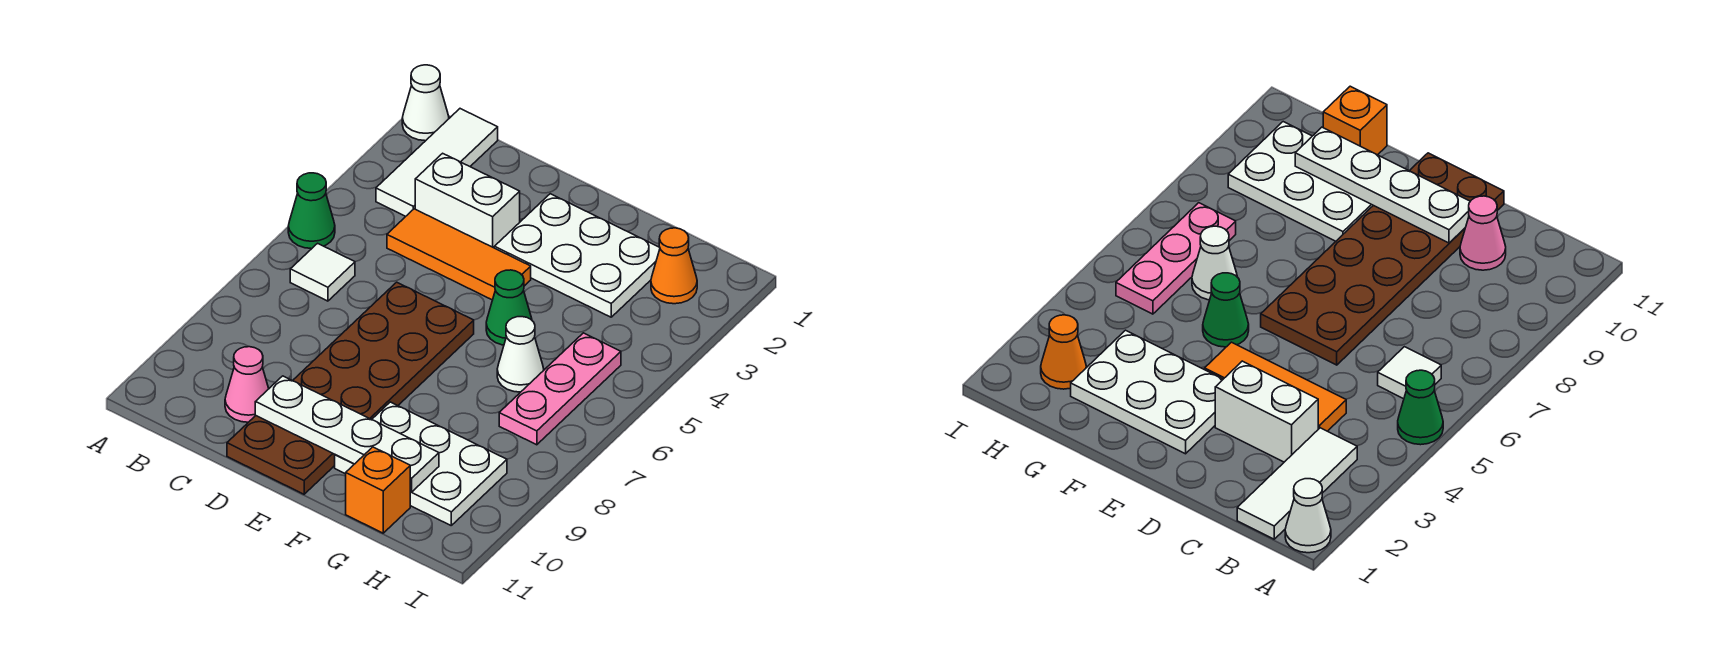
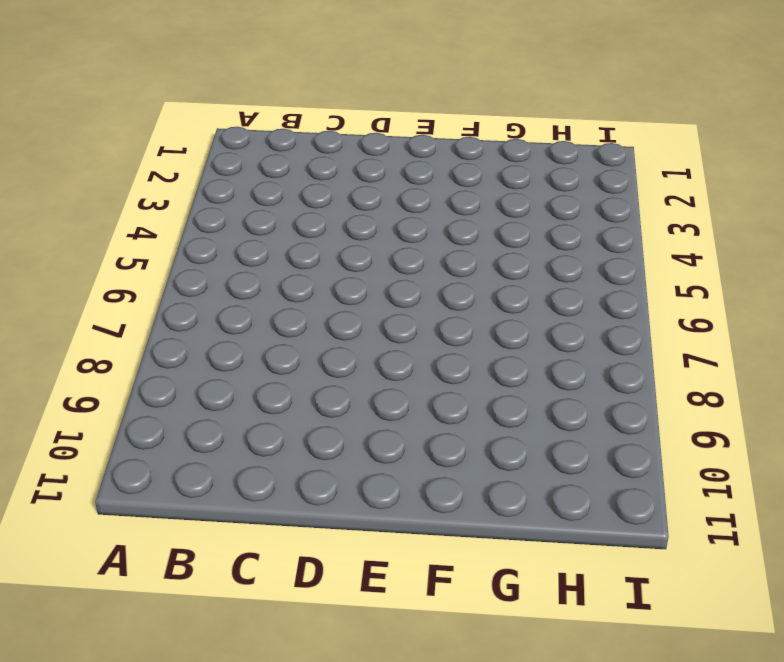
none -> white 1x1 cone [402,65,449,141]
none -> green 1x1 cone [288,173,335,249]
none -> white 1x3 tile [376,109,498,216]

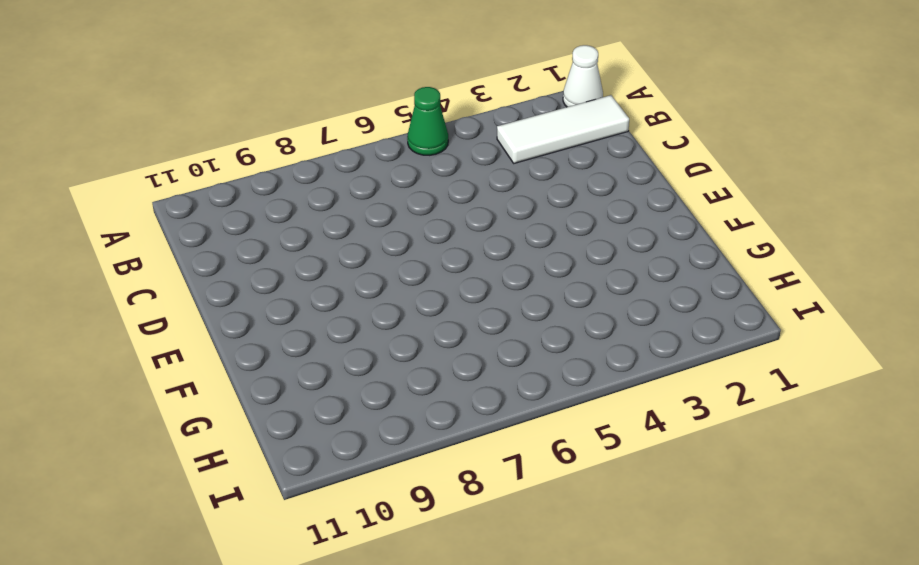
none -> white 1x1 tile [290,243,355,301]
none -> white 1x2 brick [415,153,520,248]
none -> orange 1x3 tile [387,209,531,300]

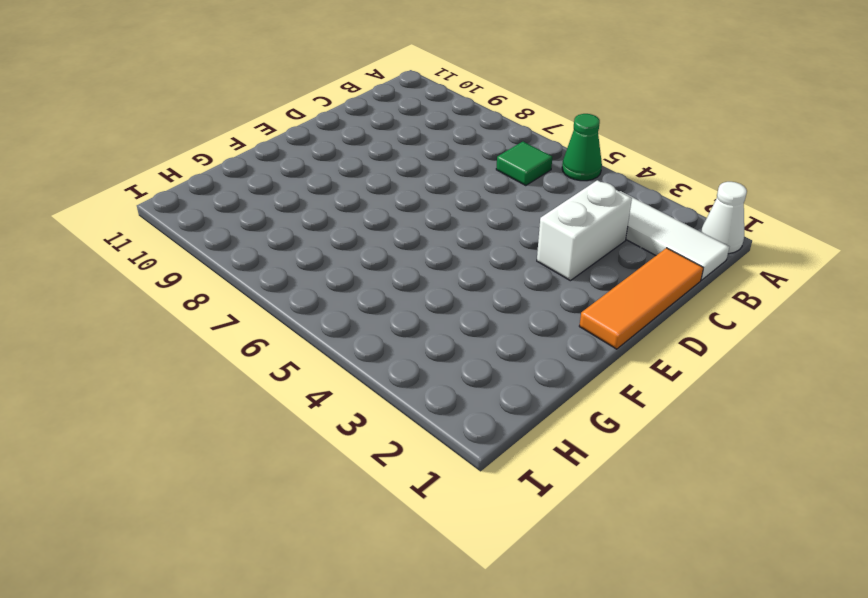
green 1x1 tile [496,142,552,186] -> white 1x1 tile [290,243,355,301]
orange 1x3 tile [579,248,703,349] -> orange 1x3 tile moved to [387,209,531,300]
none -> pink 1x1 cone [225,347,269,422]
none -> brown 2x6 plate [227,282,474,494]
none -> white 2x3 plate [494,194,660,317]

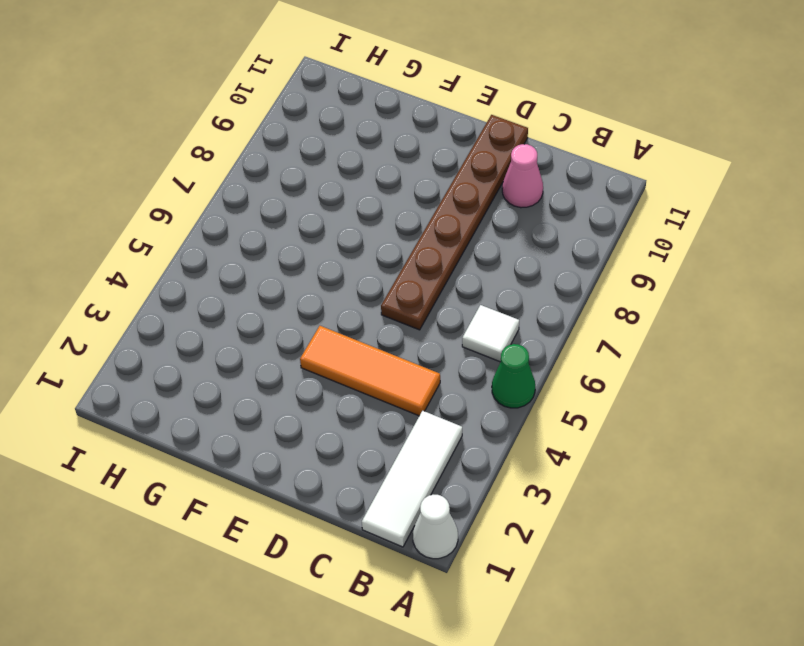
brown 1x6 plate [381,115,528,330] -> brown 2x6 plate [227,282,474,494]
none -> white 1x2 brick [415,153,520,248]
none -> white 2x3 plate [494,194,660,317]
none -> green 1x1 cone [486,270,532,345]

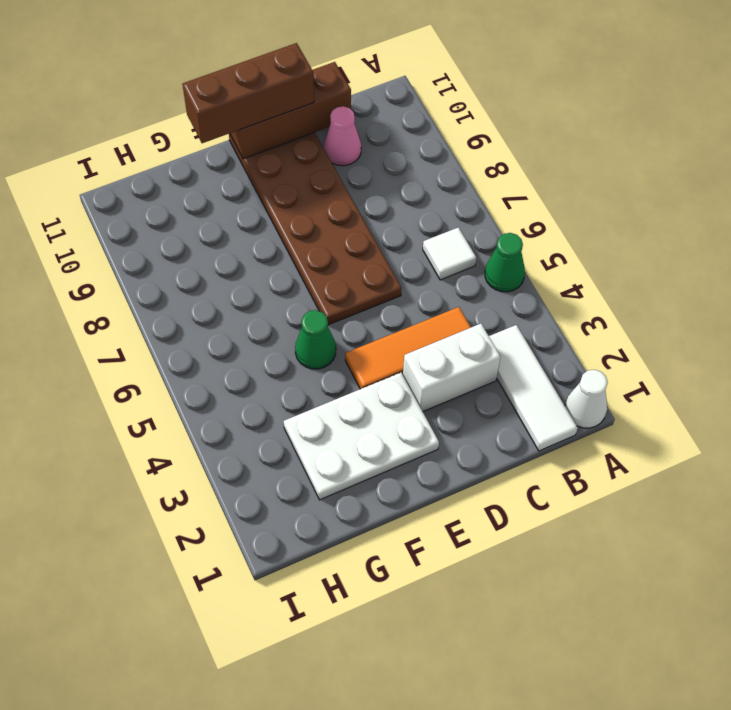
brown 1x3 brick [230,62,351,159] -> none
brown 1x3 brick [182,43,314,143] -> none
none -> white 2x3 plate [335,402,507,525]
none -> white 1x1 cone [497,317,544,392]
none -> orange 1x1 brick [346,447,410,533]

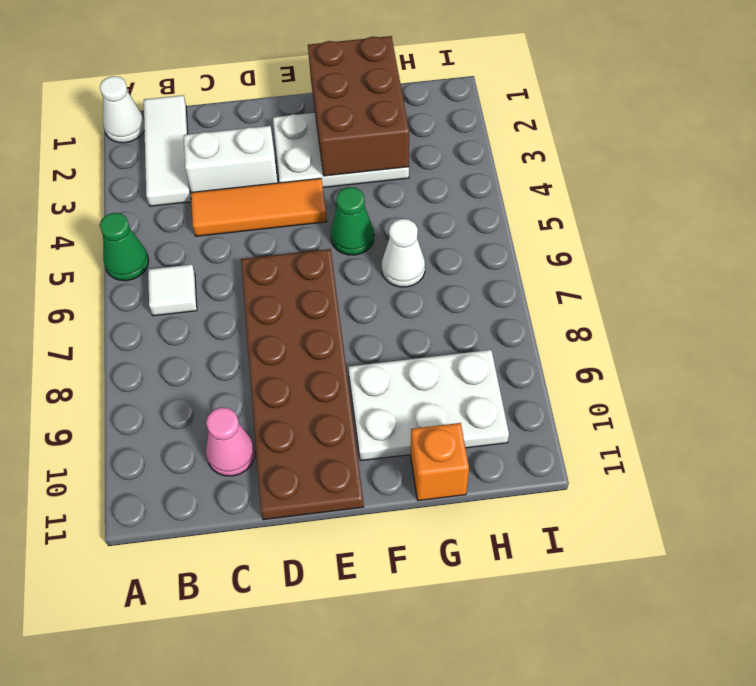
brown 2x3 brick [308,36,409,176] -> none
none -> orange 1x1 cone [651,228,697,304]
none -> pink 1x3 plate [499,333,621,445]
none -> white 1x4 plate [255,376,439,492]

